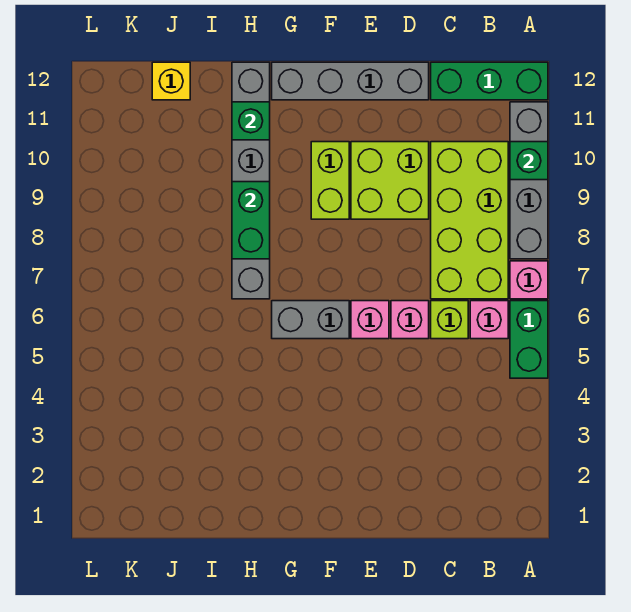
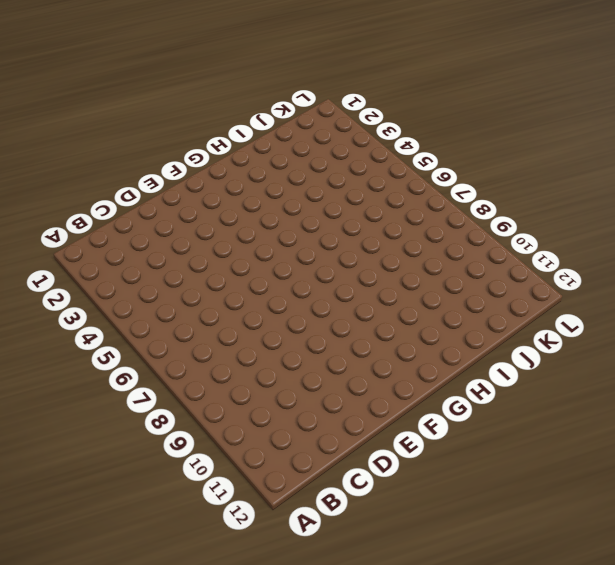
none -> green 1x2 brick [510,301,548,378]
none -> pink 1x1 brick [510,261,548,299]
none -> grey 1x4 brick [510,102,548,259]

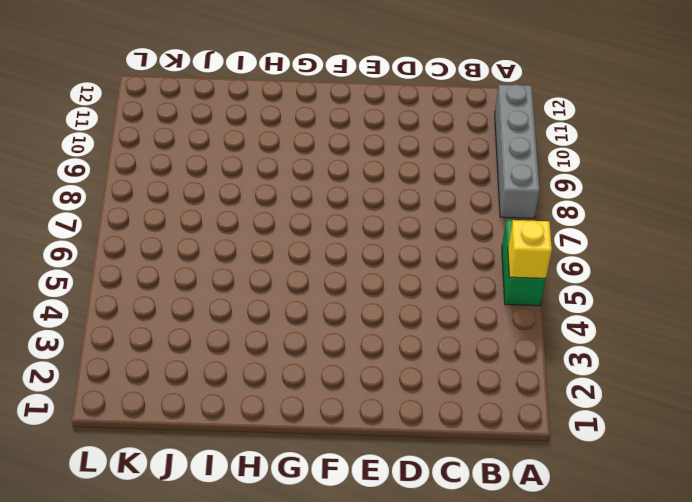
yellow 1x1 brick [508,220,552,278] -> yellow 1x1 brick moved to [152,62,190,100]
none -> pink 1x1 brick [510,261,548,299]
none -> green 1x3 brick [431,62,548,100]
none -> pink 1x1 brick [470,301,508,339]

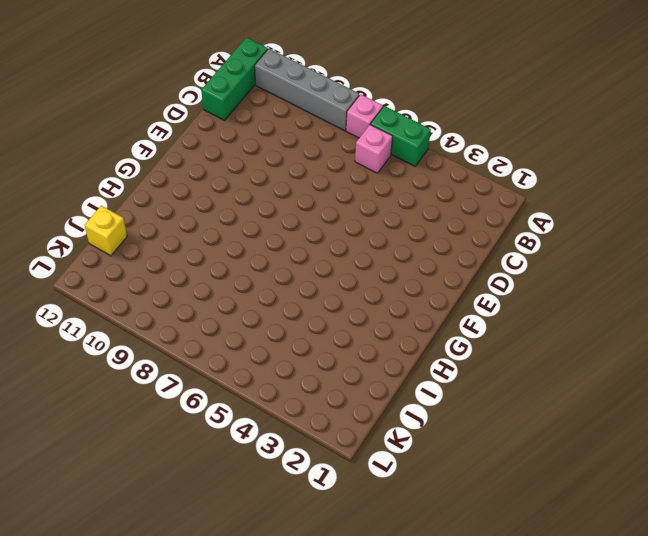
none -> lime 2x4 brick [431,142,508,299]
none -> lime 1x1 brick [431,301,468,339]
none -> pink 1x1 brick [391,301,429,339]

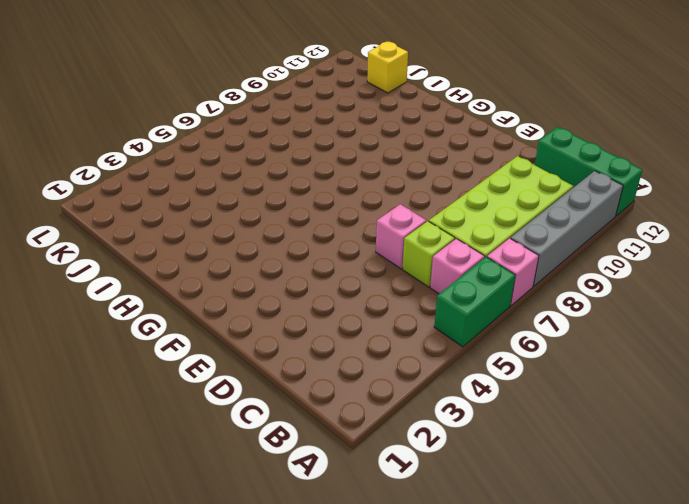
none -> lime 2x2 brick [351,142,429,219]
none -> grey 1x4 brick [272,62,429,100]
none -> pink 1x1 brick [351,301,389,339]

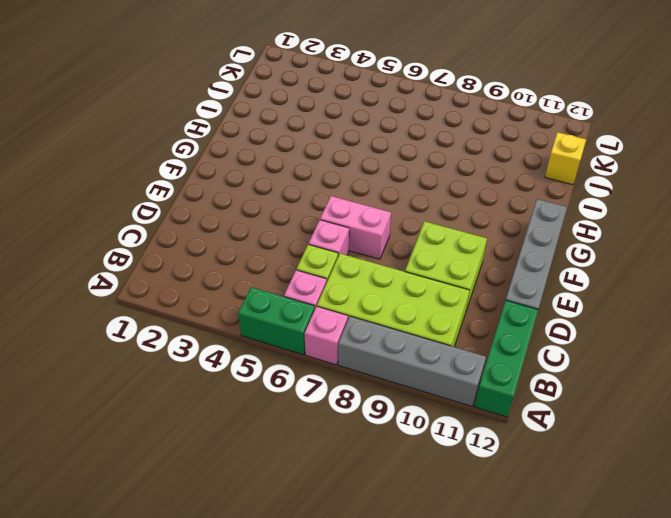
pink 1x2 brick [320,196,391,259] -> pink 1x1 brick [351,301,389,339]
none -> grey 1x2 brick [272,301,349,339]
none -> lime 1x2 brick [311,142,349,219]
none -> grey 1x6 brick [232,62,270,299]

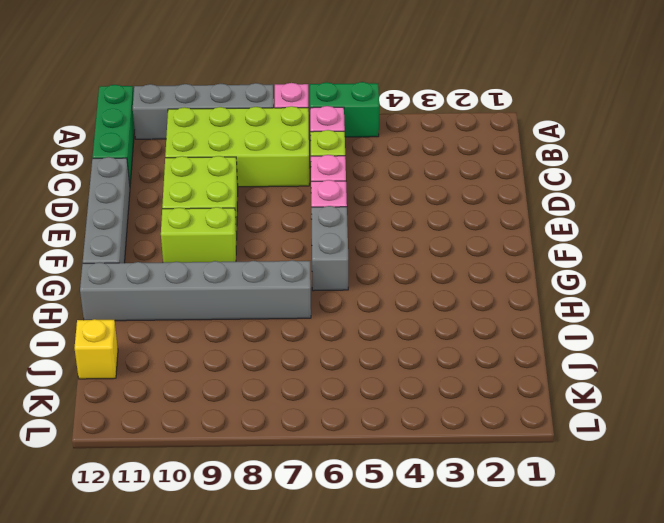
none -> green 1x1 brick [510,142,548,180]
none -> green 1x2 brick [232,182,270,259]
none -> green 1x1 brick [232,102,270,140]

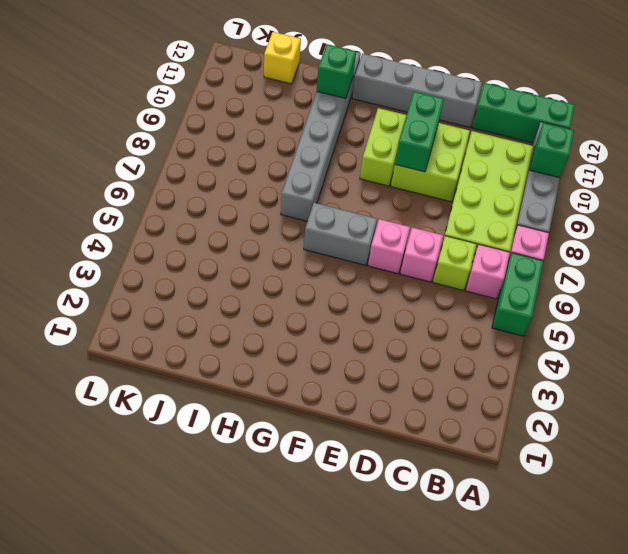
green 1x2 brick [395,91,444,172] -> green 1x2 brick moved to [232,182,270,259]

